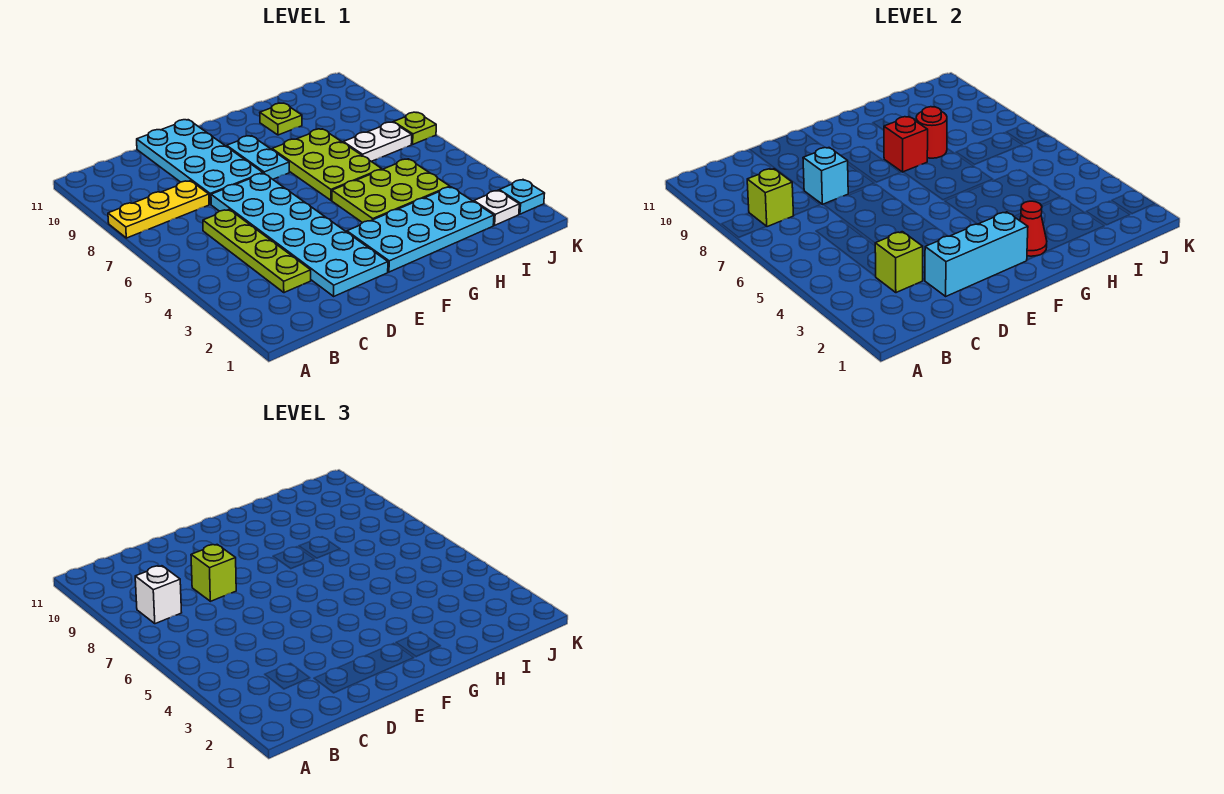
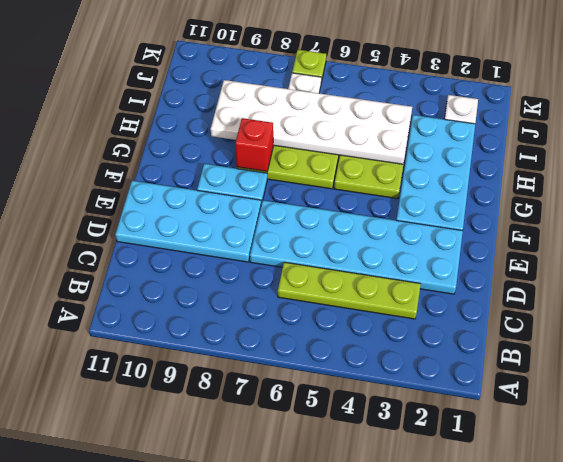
white 2x6 plate [211,80,412,164] -> red 1x1 round brick [916,107,947,158]
none -> yellow 1x3 plate [108,181,209,238]
none -> lime 1x1 plate [260,103,302,135]
none -> cyan 1x1 plate [499,180,545,214]

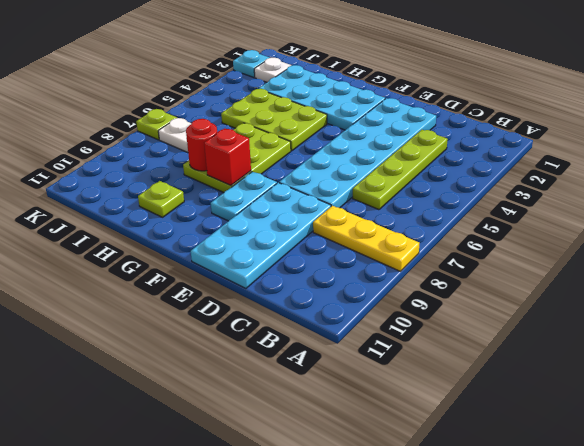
none -> lime 1x1 brick [747,169,794,227]
none -> lime 1x1 brick [875,232,923,293]
none -> cyan 1x3 brick [925,212,1028,296]

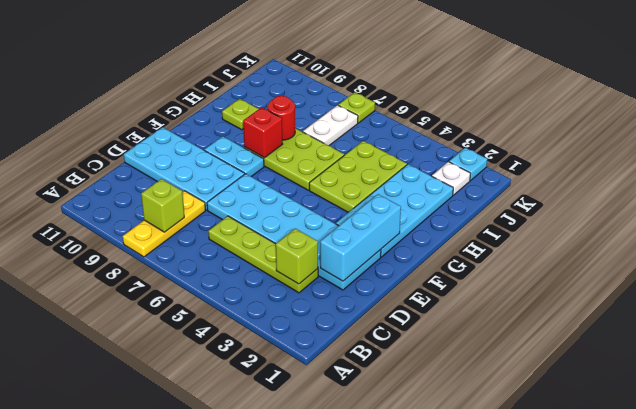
none -> cyan 1x1 brick [803,148,849,204]
none -> red 1x1 cone [1020,201,1047,256]
none -> white 1x1 brick [135,566,182,624]

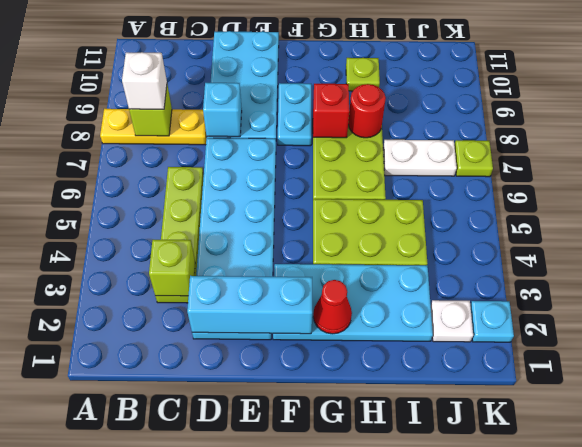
none -> lime 1x1 brick [191,545,236,601]

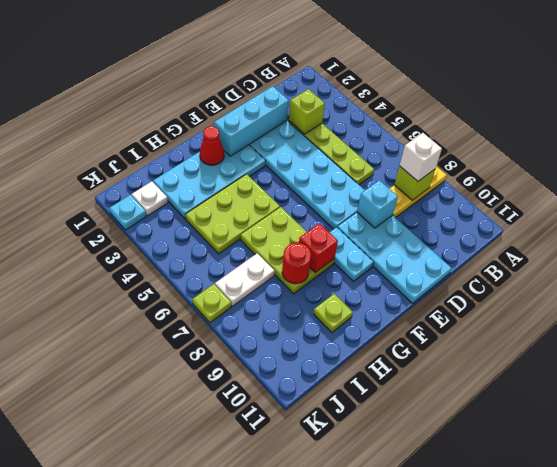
none -> lime 1x1 brick [191,545,236,601]

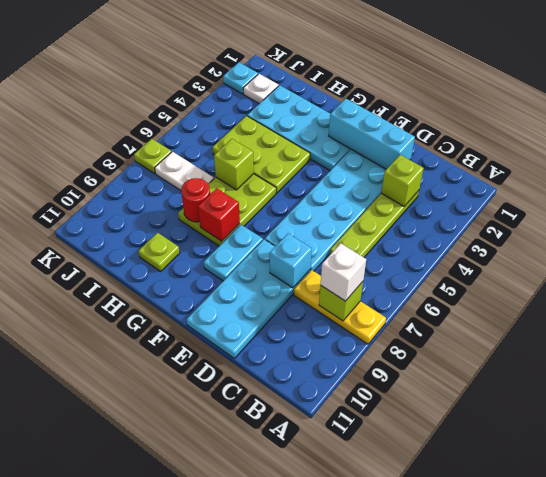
lime 1x1 brick [214,139,254,190] -> lime 1x1 brick moved to [191,545,236,601]
none -> red 1x1 cone [1020,201,1047,256]

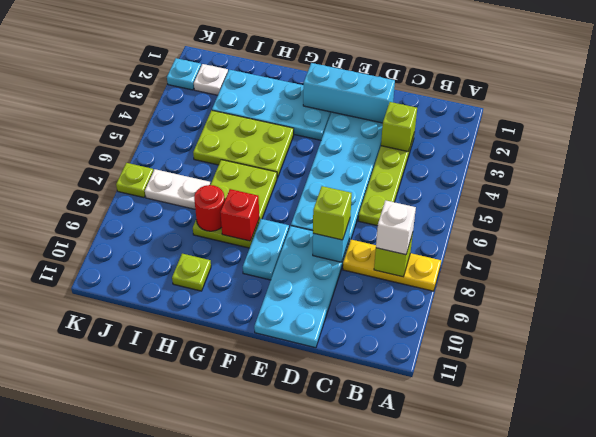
none -> red 1x1 cone [1020,201,1047,256]

